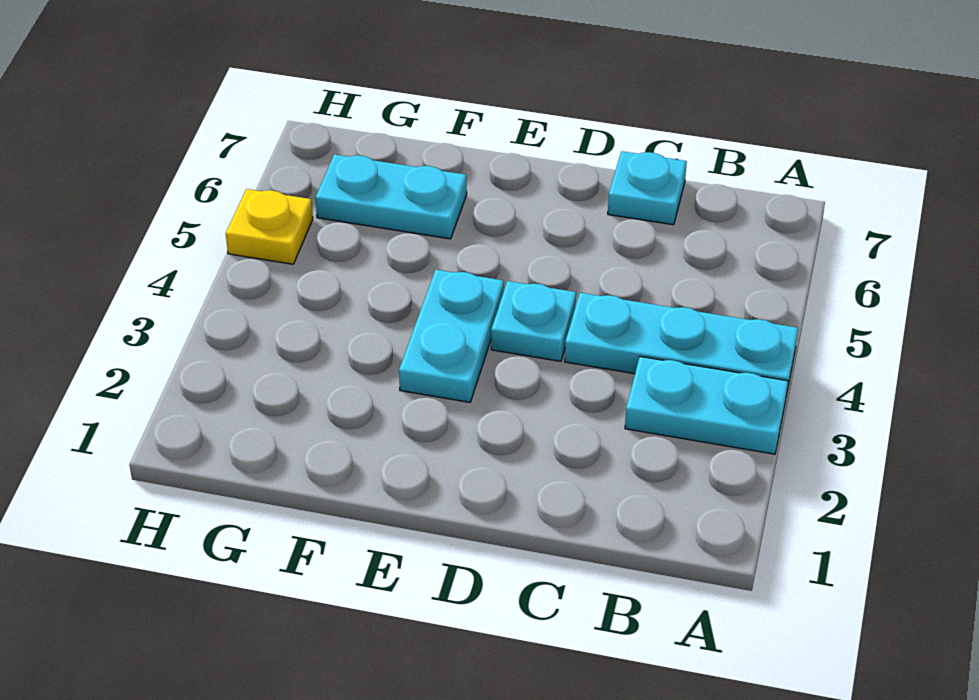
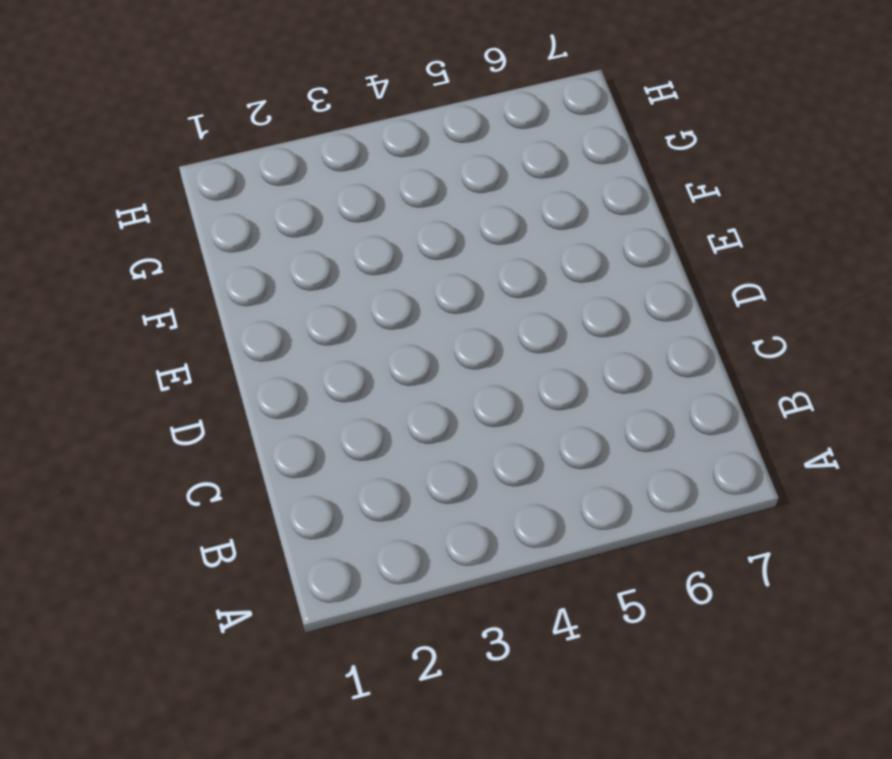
none -> cyan 1x2 plate [625,357,788,454]
none -> cyan 1x3 plate [565,293,798,391]

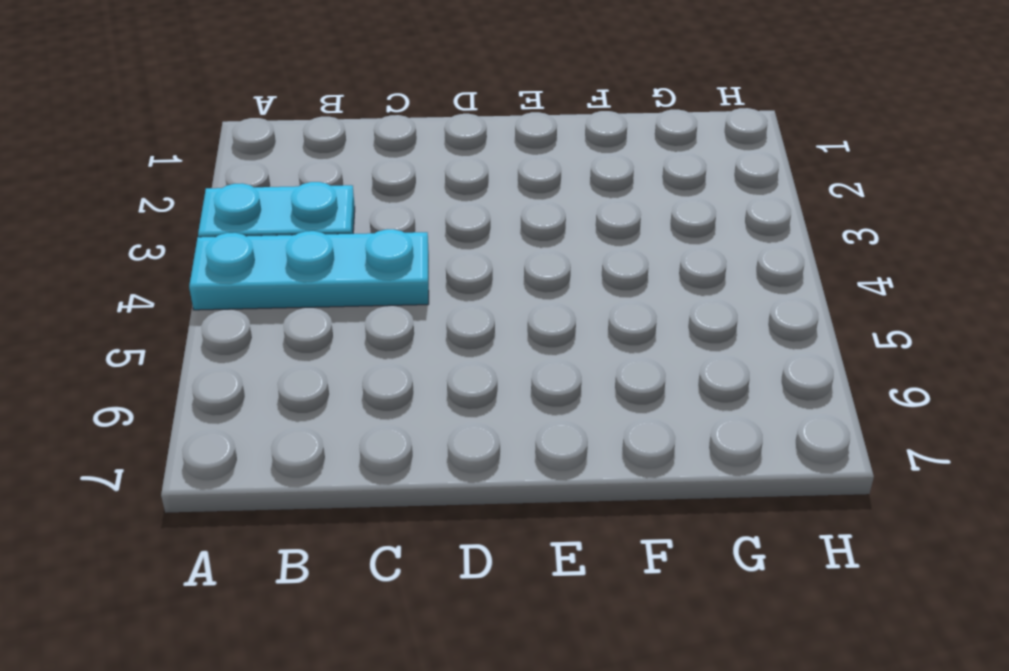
none -> cyan 1x1 plate [608,151,687,225]
none -> cyan 1x1 plate [491,281,576,361]

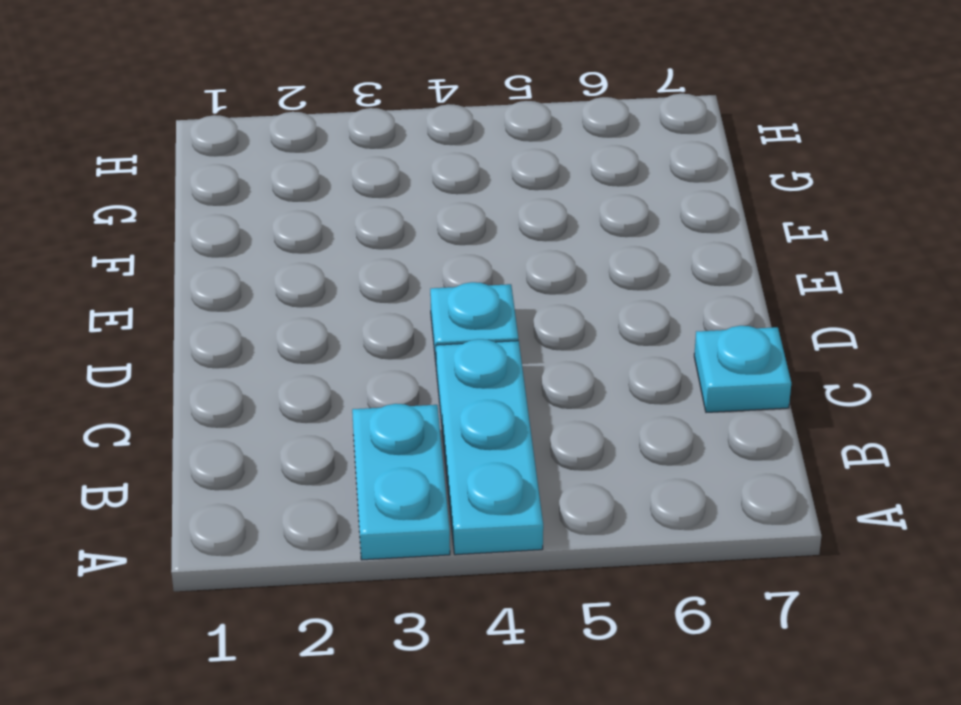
none -> cyan 1x2 plate [399,270,504,402]
none -> cyan 1x2 plate [315,154,467,239]

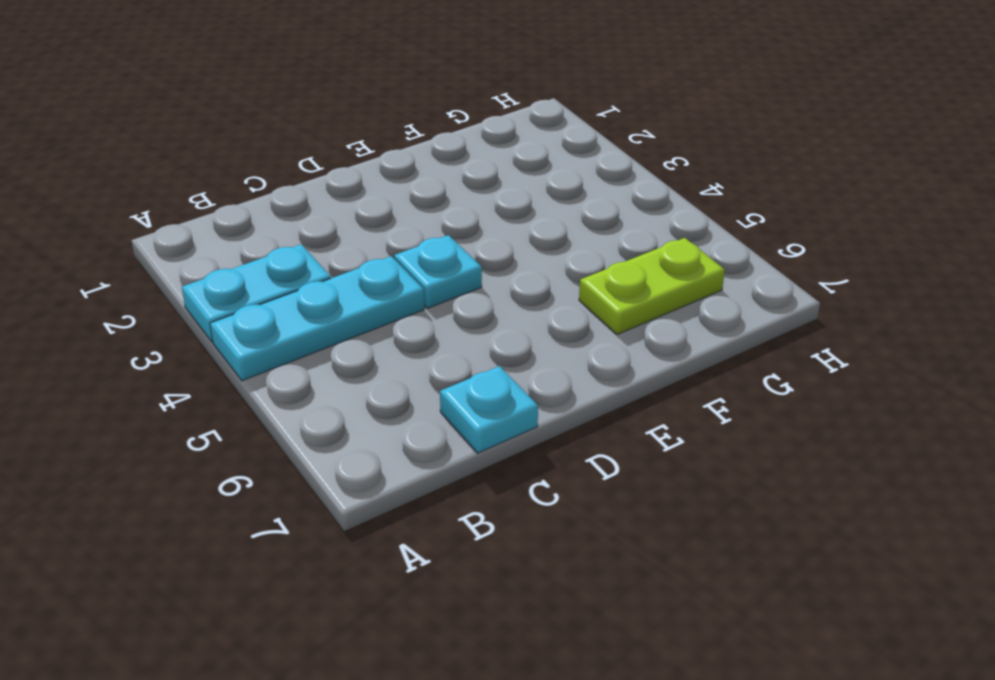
lime 1x2 plate [579,238,725,334] -> cyan 1x2 plate [315,154,467,239]
none -> cyan 1x2 plate [399,270,504,402]
none -> yellow 1x1 plate [226,189,313,264]

